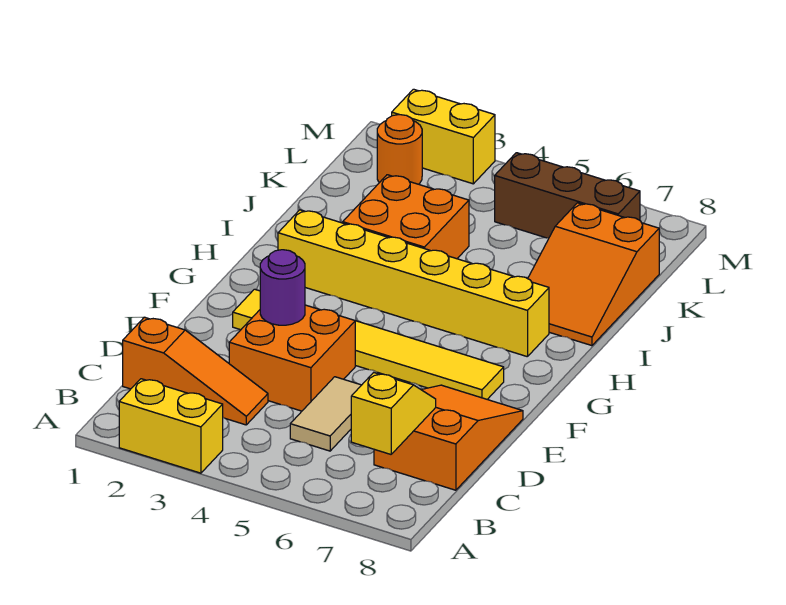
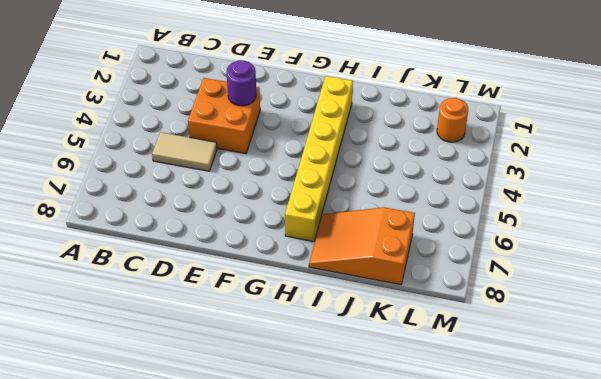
none -> yellow 1x2 brick [119,379,223,473]
none -> orange 1x3 slope [123,317,268,425]
none -> orange 2x3 slope [374,385,523,490]

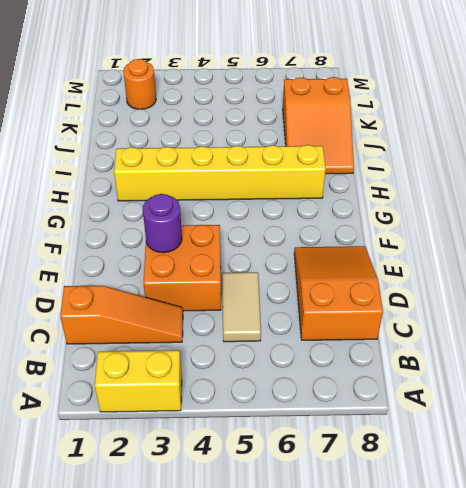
none -> yellow 1x6 tile [233,289,504,399]
none -> orange 2x2 brick [343,175,469,259]
none -> brown 1x3 brick [495,153,640,238]

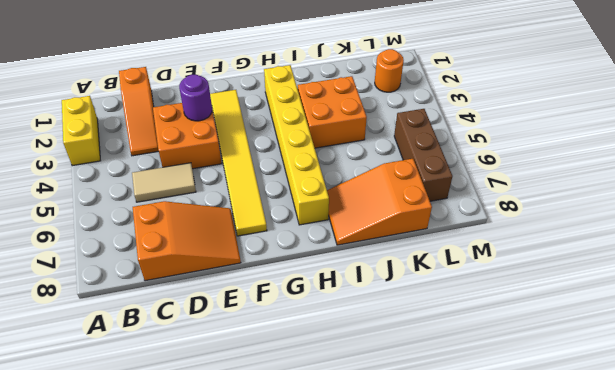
none -> yellow 1x2 brick [392,89,495,184]
none -> yellow 1x2 slope [351,373,436,454]

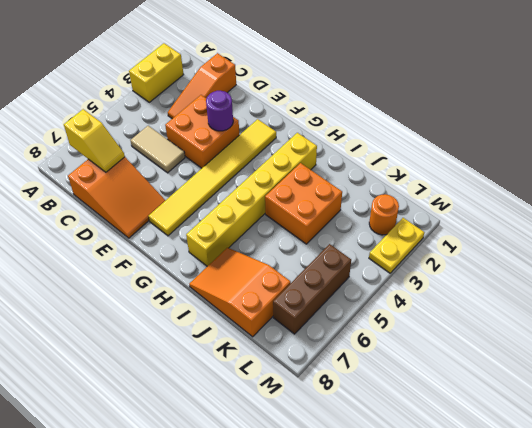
yellow 1x2 plate [369,218,424,273] -> yellow 1x2 brick [392,89,495,184]

